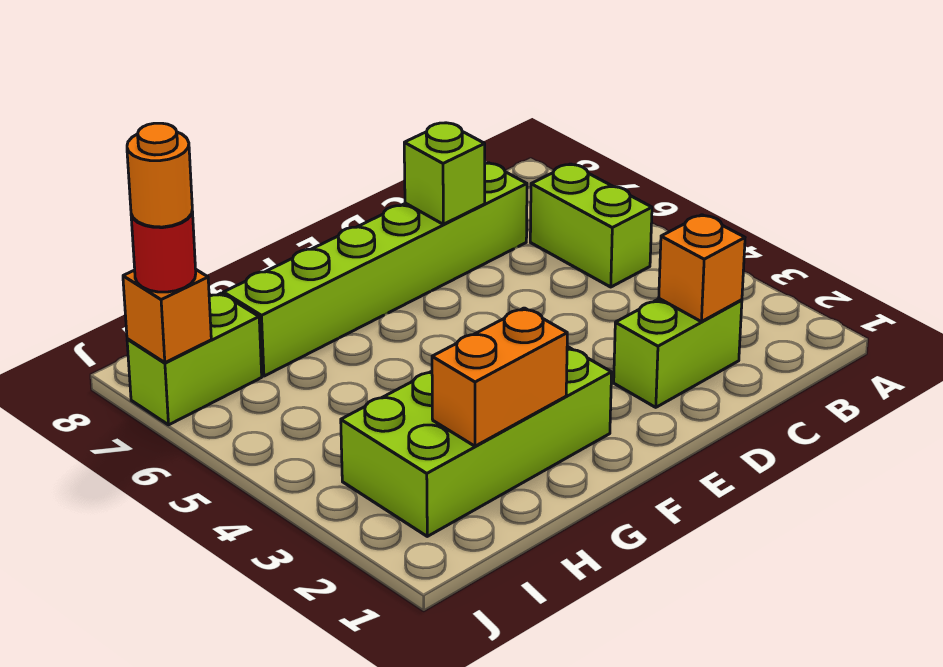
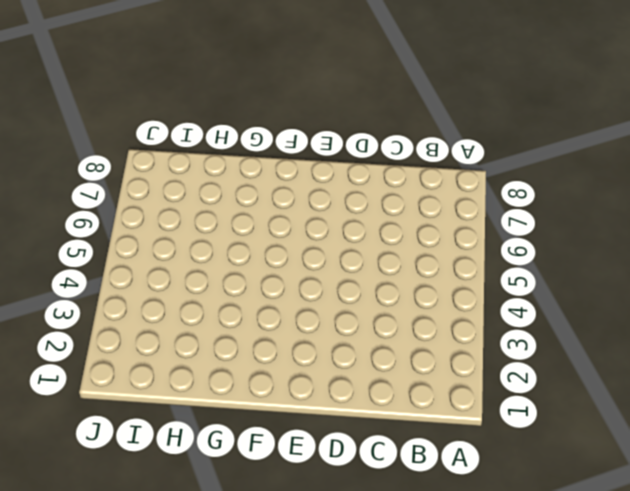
none -> lime 1x2 brick [530,164,652,287]
none -> lime 1x2 brick [614,299,742,407]

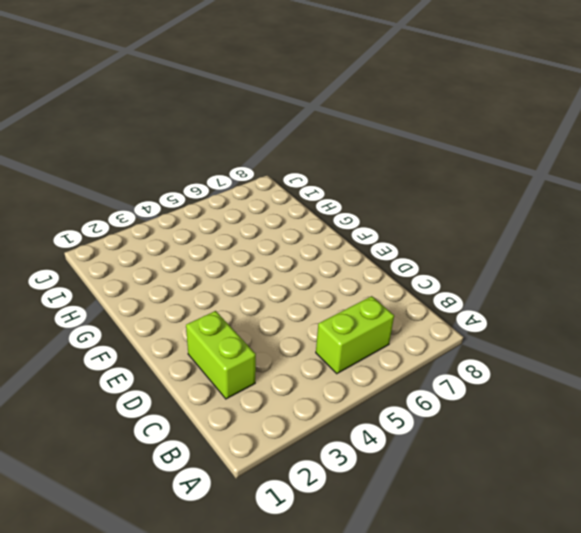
none -> lime 1x6 brick [223,163,527,376]
none -> lime 2x4 brick [341,346,612,536]

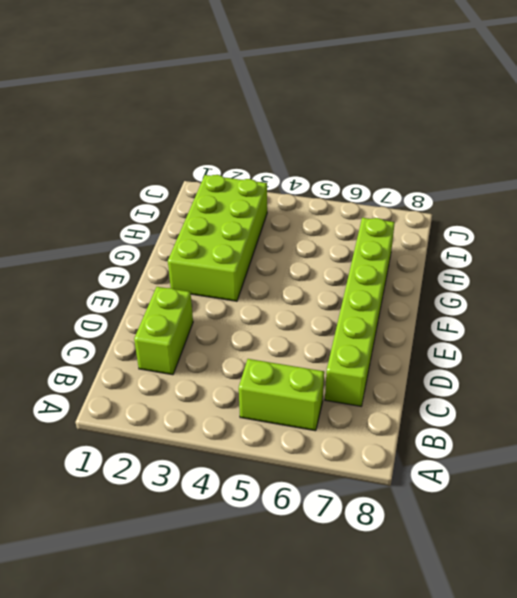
none -> lime 1x2 brick [127,293,262,425]
none -> orange 1x1 brick [659,215,745,322]

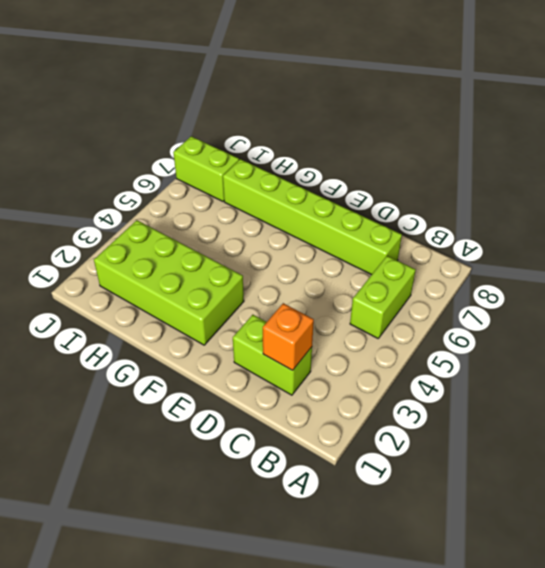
none -> lime 1x1 brick [404,123,485,224]
none -> orange 1x2 brick [432,308,567,446]

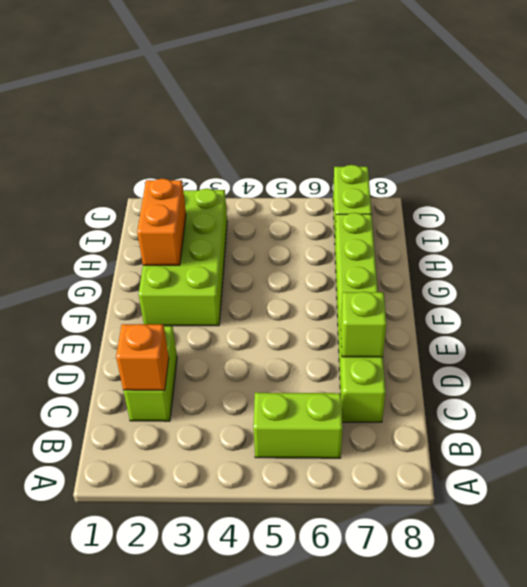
none -> orange 1x1 brick [123,270,211,363]
none -> red 1x1 round brick [131,211,196,292]

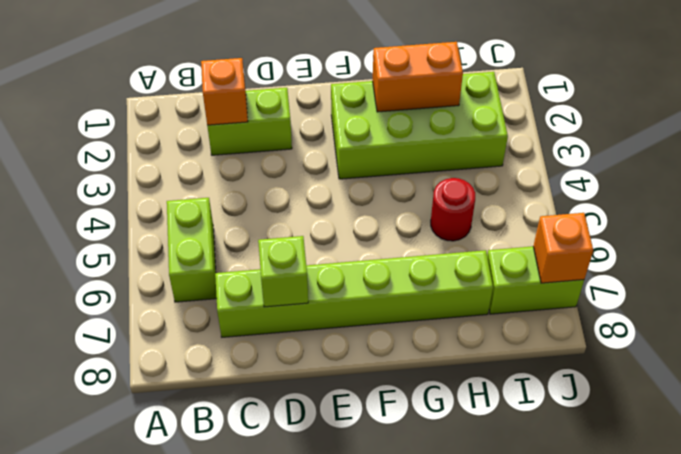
red 1x1 round brick [431,178,475,241] -> red 1x1 round brick moved to [131,211,196,292]
none -> orange 1x1 round brick [127,123,192,227]

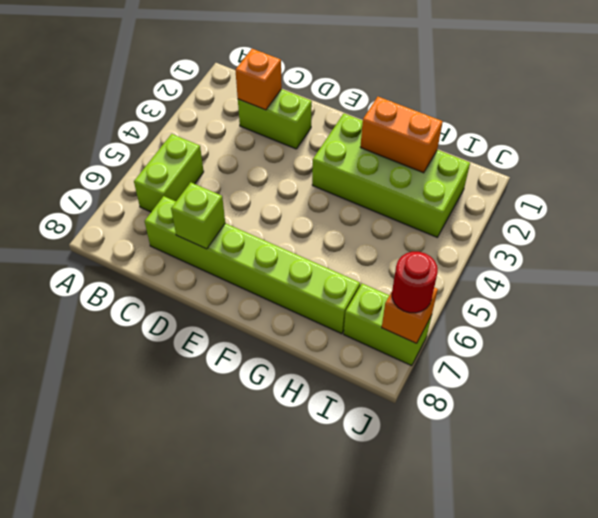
none -> orange 1x1 round brick [127,123,192,227]

